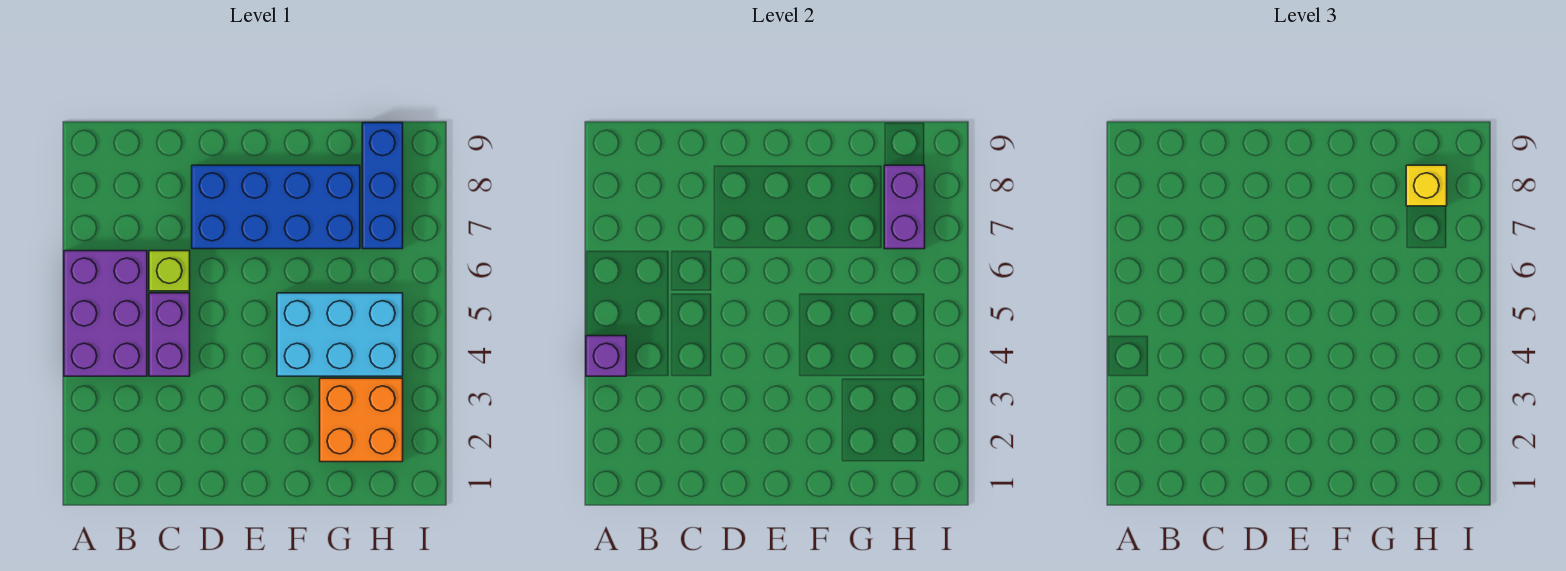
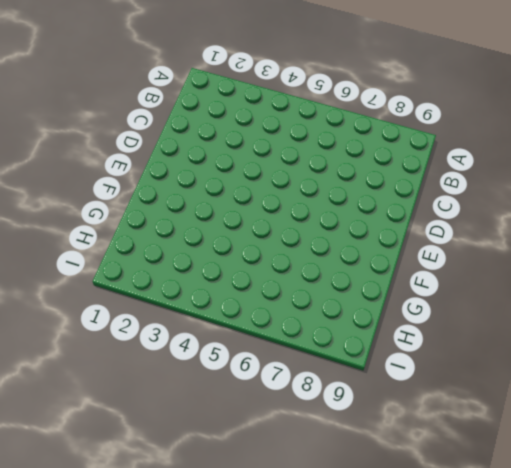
none -> purple 2x3 brick [64,251,147,376]
none -> purple 1x2 brick [149,293,190,376]

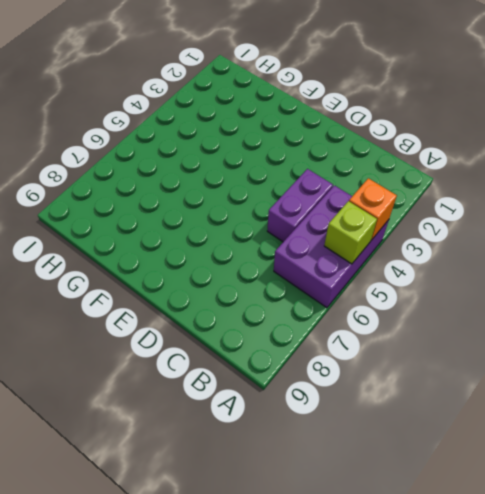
orange 1x1 brick [349,178,397,240] -> purple 1x1 brick [586,336,626,376]
lime 1x1 brick [324,201,377,264] -> lime 1x1 brick moved to [149,251,190,291]
none -> blue 2x4 brick [192,165,360,249]
none -> cyan 2x3 brick [277,293,403,376]

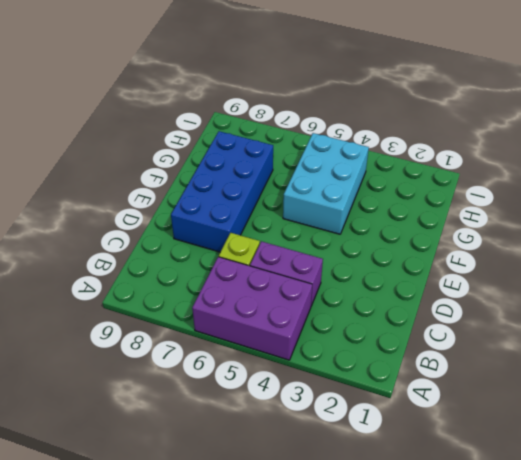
none -> orange 2x2 brick [320,378,403,462]
none -> blue 1x3 brick [362,123,403,249]

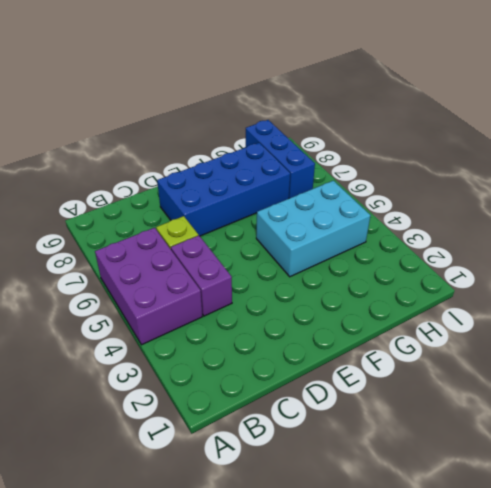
none -> orange 2x2 brick [320,378,403,462]
none -> purple 1x1 brick [586,336,626,376]

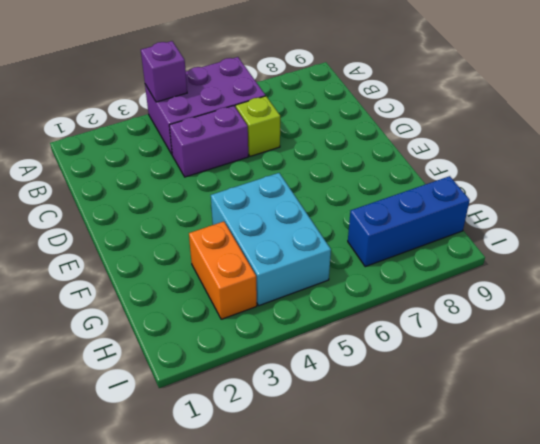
orange 1x2 brick [189,222,257,319] -> orange 2x2 brick [320,378,403,462]
none -> blue 2x4 brick [192,165,360,249]
none -> purple 1x2 brick [884,165,925,249]

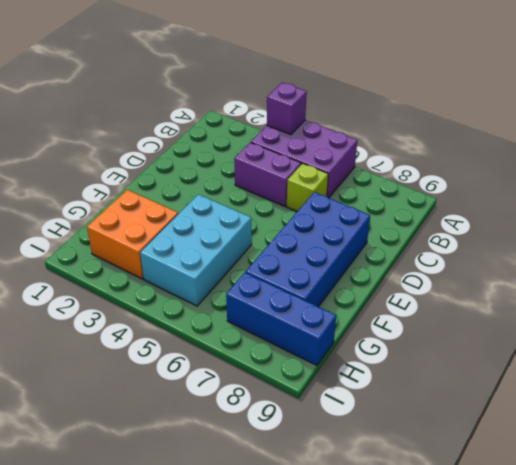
none -> purple 1x2 brick [884,165,925,249]
none -> yellow 1x1 brick [1406,165,1447,206]

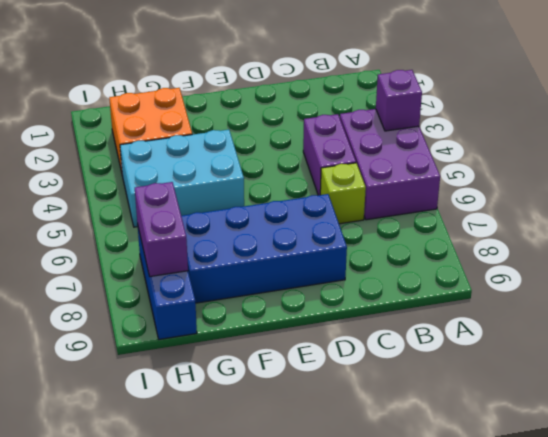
none -> yellow 1x1 brick [1406,165,1447,206]

